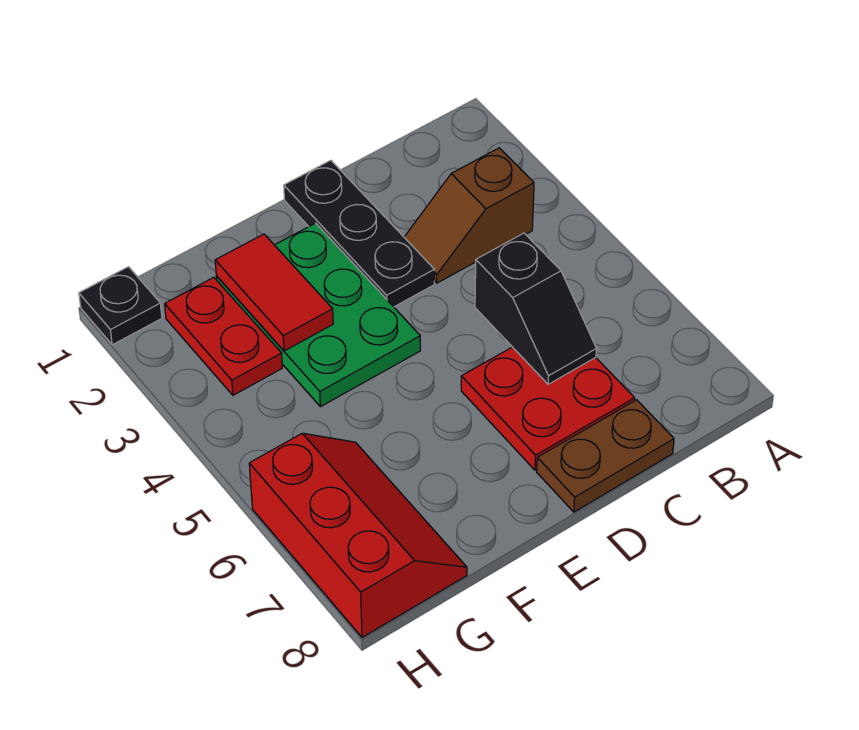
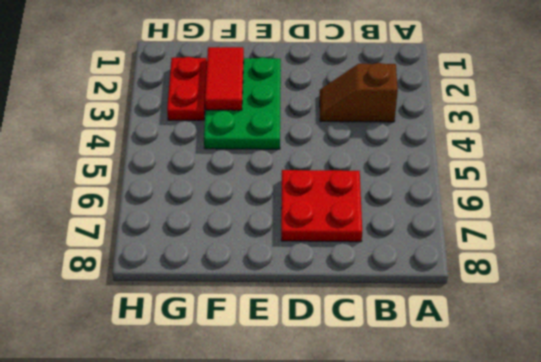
none -> brown 1x2 plate [537,400,674,512]
none -> black 1x3 plate [284,160,434,307]

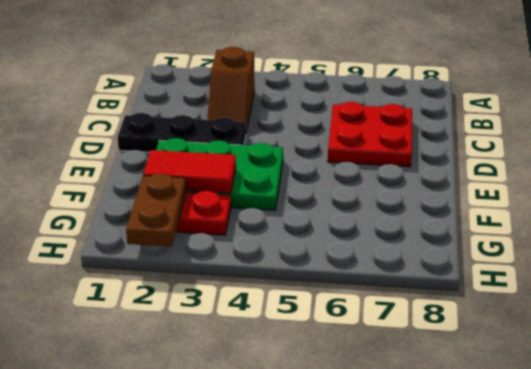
brown 1x2 plate [126,174,186,247] -> brown 1x2 plate moved to [537,400,674,512]
none -> red 2x3 slope [249,433,467,637]
none -> black 1x1 plate [79,267,162,345]

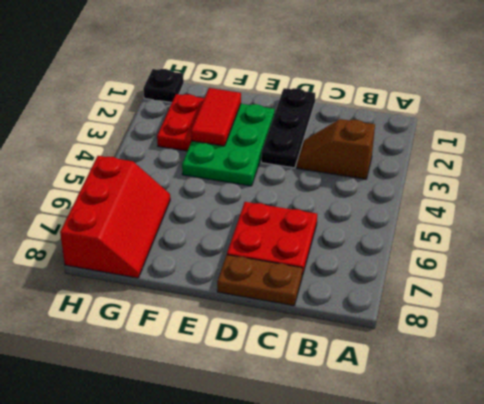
none -> black 1x2 slope [475,233,596,384]

